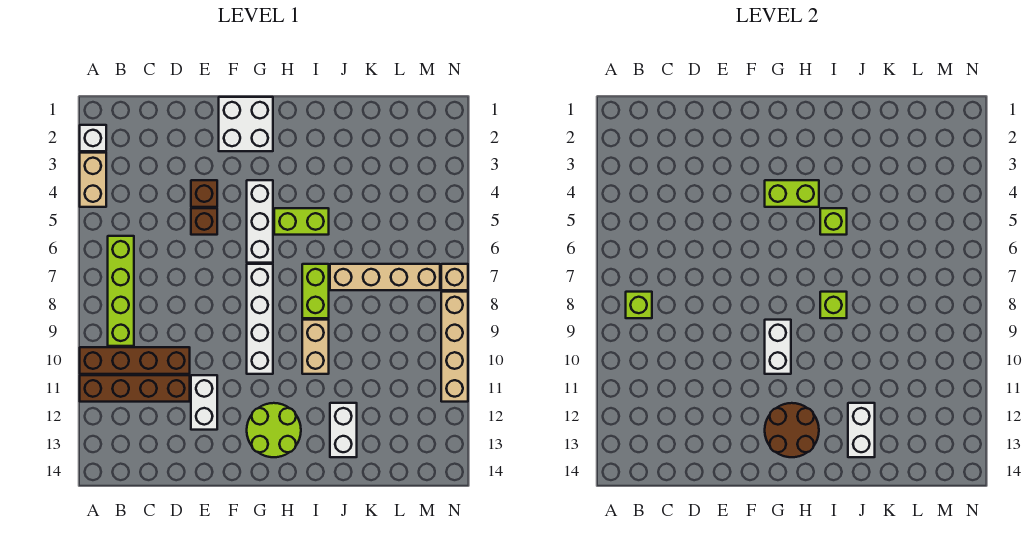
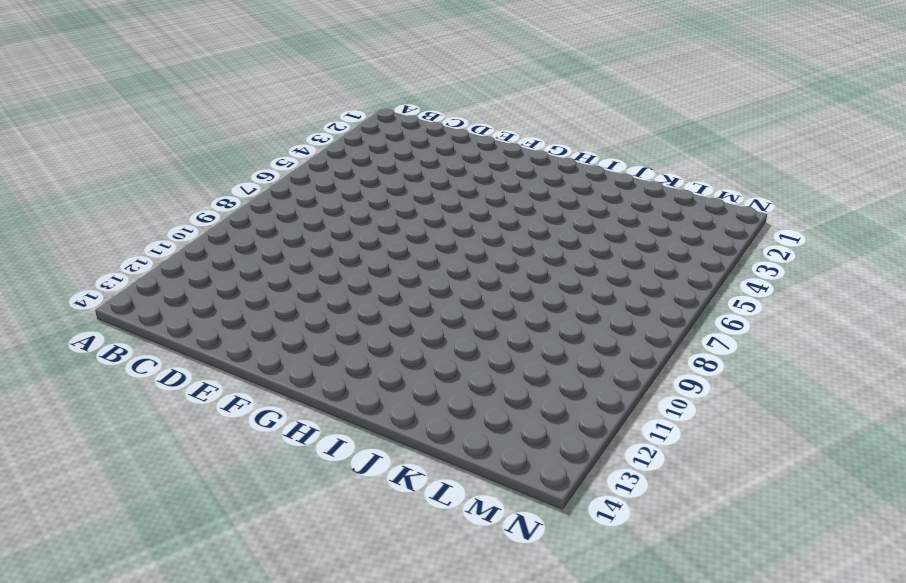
none -> white 1x1 brick [80,125,106,151]
none -> tan 1x2 brick [80,153,106,207]
none -> brown 1x4 brick [80,347,190,374]

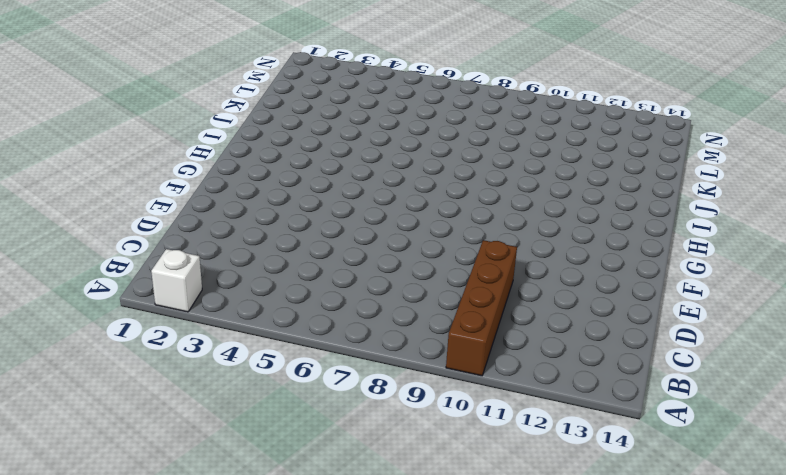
none -> tan 1x2 brick [80,153,106,207]
none -> brown 1x4 brick [80,375,190,402]
none -> lime 1x4 brick [108,236,134,346]

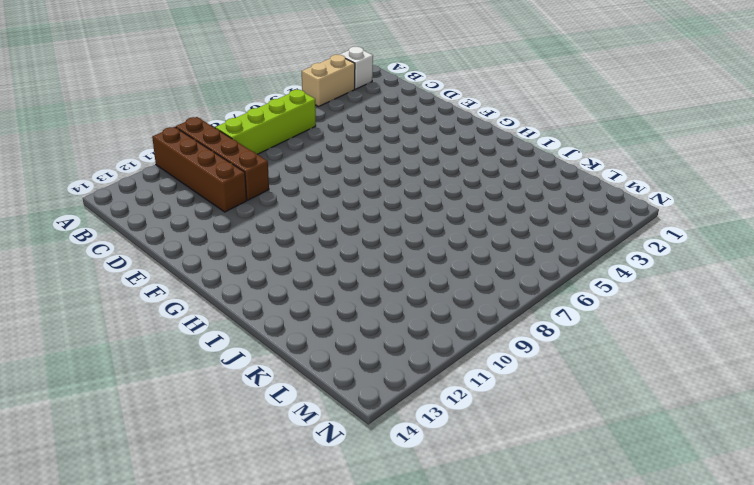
none -> brown 1x1 brick [191,180,217,207]
none -> brown 1x1 brick [191,208,217,235]
none -> white 1x2 brick [191,375,217,430]

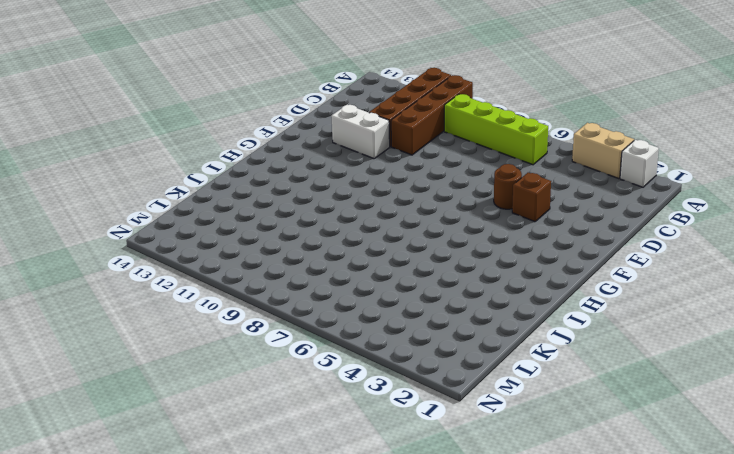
brown 1x1 round brick [494,164,522,209] -> brown 1x1 brick [191,208,217,235]
none -> white 2x2 brick [219,97,273,151]
none -> white 1x3 brick [247,180,273,263]
none -> white 1x4 brick [247,264,273,374]

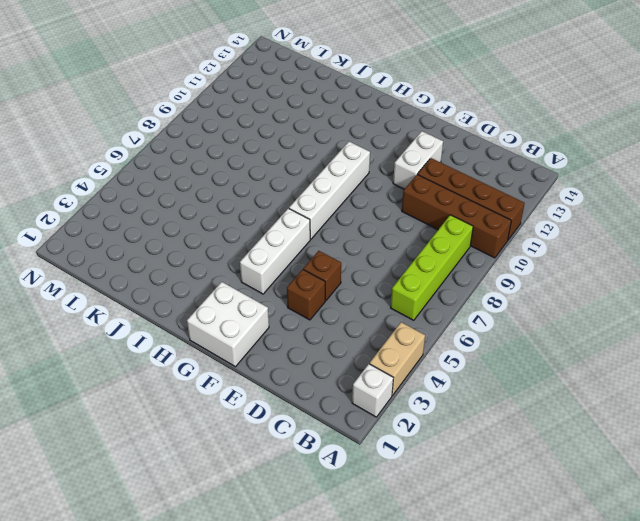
none -> lime 2x2 round brick [247,403,301,457]
none -> lime 1x2 brick [274,208,329,235]
none -> lime 1x2 brick [302,264,329,318]

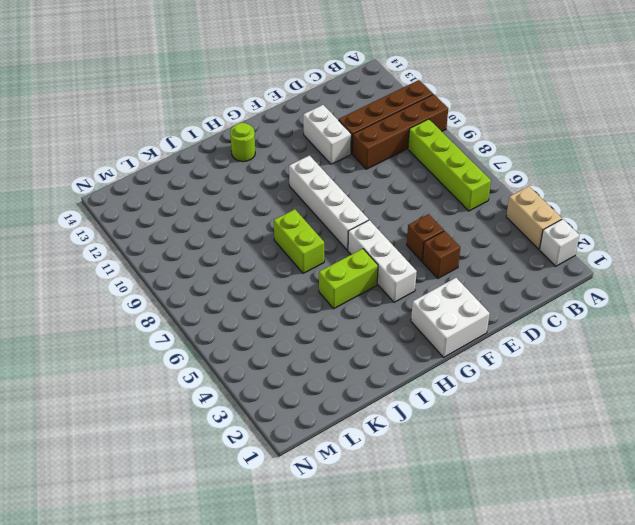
lime 1x1 round brick [230,123,255,162] -> lime 2x2 round brick [247,403,301,457]
none -> tan 1x2 brick [302,320,329,374]
none -> tan 1x4 brick [330,264,440,290]
none -> white 1x2 brick [330,403,357,457]

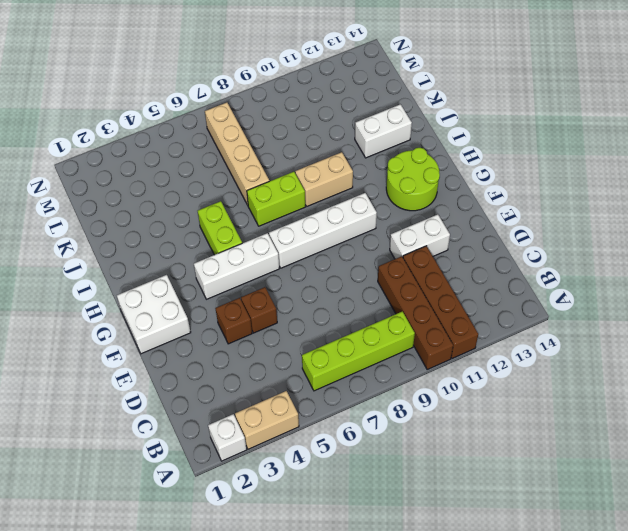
none -> tan 1x1 brick [441,264,468,290]
none -> tan 1x4 brick [441,292,468,402]
none -> lime 1x1 brick [626,292,652,318]

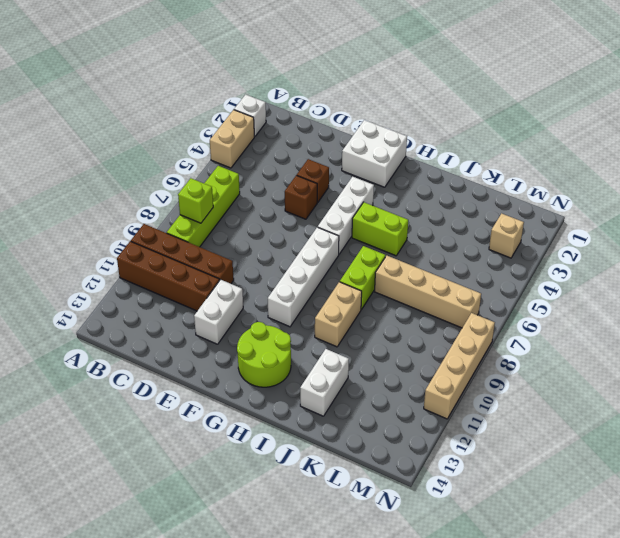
tan 1x1 brick [489,213,524,258] -> tan 1x1 brick moved to [441,264,468,290]
none -> lime 1x2 brick [765,180,819,207]
none -> white 1x2 brick [765,320,791,374]
none -> brown 2x2 round brick [765,403,819,457]

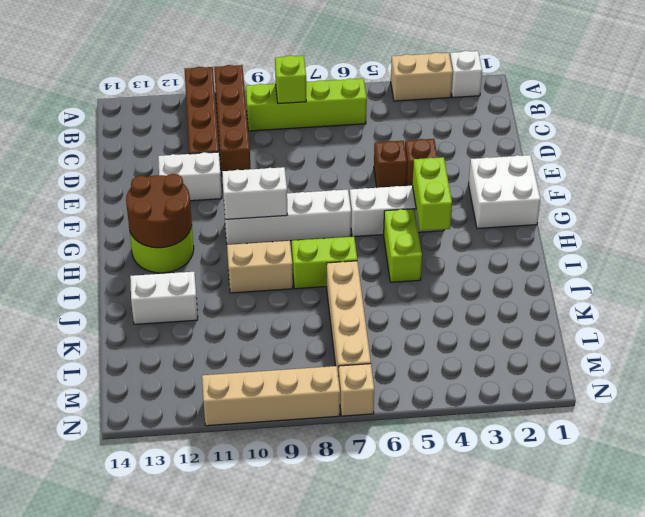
none -> lime 1x1 brick [820,208,847,235]
none -> lime 1x1 brick [820,292,847,318]
none -> white 1x2 brick [848,403,875,457]

